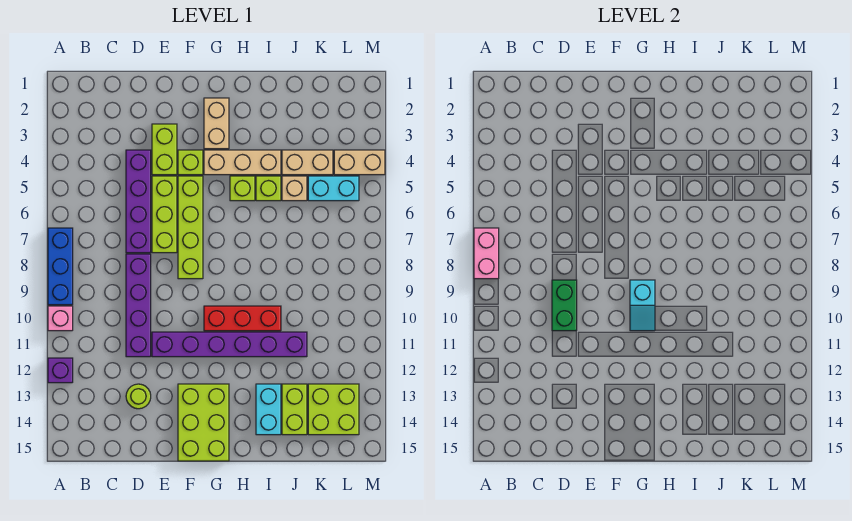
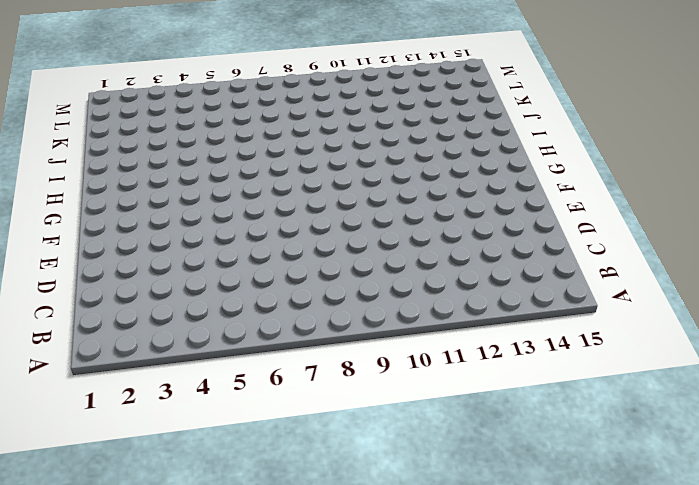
none -> blue 1x3 brick [48,228,73,305]
none -> pink 1x1 brick [48,306,73,331]
none -> purple 1x1 brick [48,358,73,383]

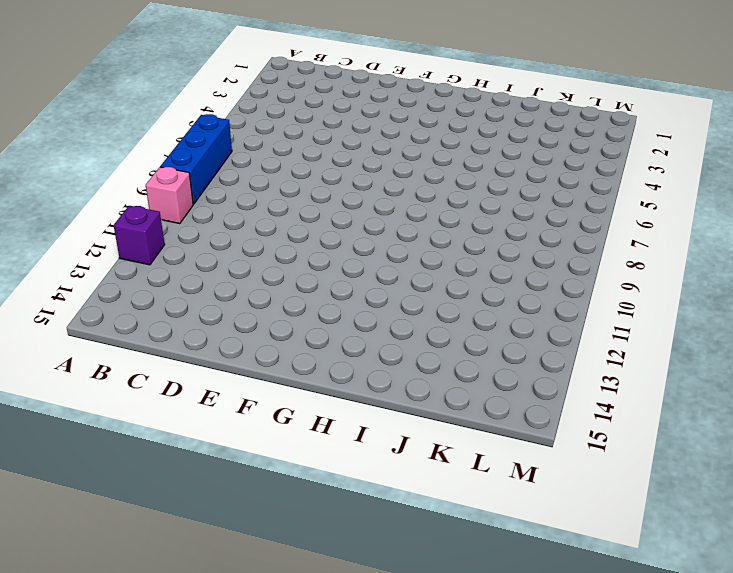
none -> purple 1x4 brick [126,150,151,253]
none -> purple 1x4 brick [126,254,151,357]
none -> lime 1x1 round brick [126,384,151,409]

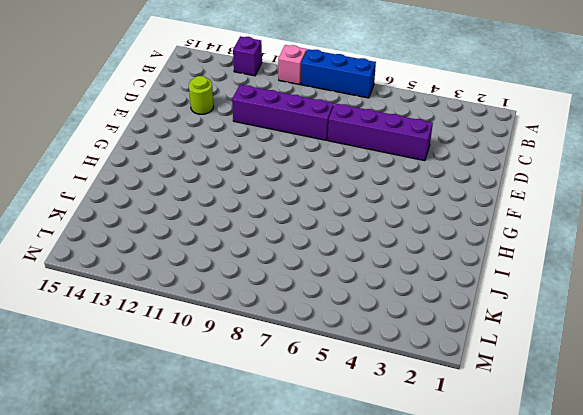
none -> lime 1x2 brick [152,124,177,175]
none -> lime 1x3 brick [152,176,177,253]
none -> purple 1x6 brick [152,332,307,357]

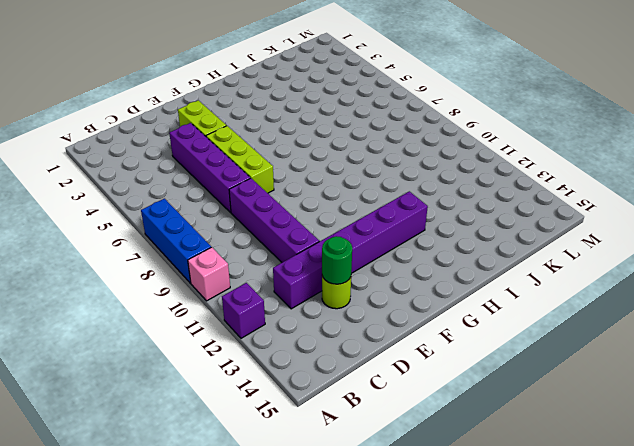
purple 1x6 brick [273,191,428,309] -> purple 1x6 brick moved to [152,332,307,357]
green 1x1 round brick [322,236,352,284] -> none
none -> lime 1x1 brick [178,150,203,175]
none -> lime 1x4 brick [178,176,203,279]
none -> lime 2x3 brick [178,384,229,461]

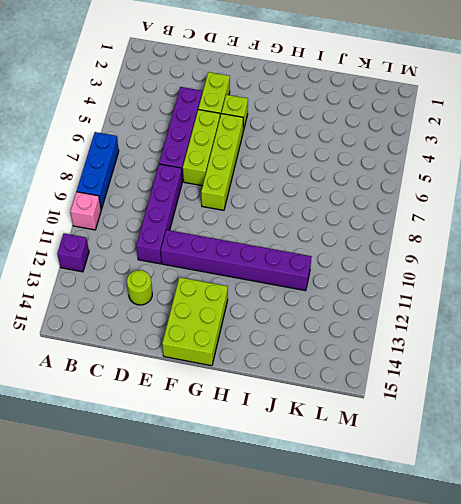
none -> tan 1x2 brick [204,98,229,149]
none -> tan 1x3 brick [204,150,281,175]
none -> red 1x3 brick [204,306,281,331]

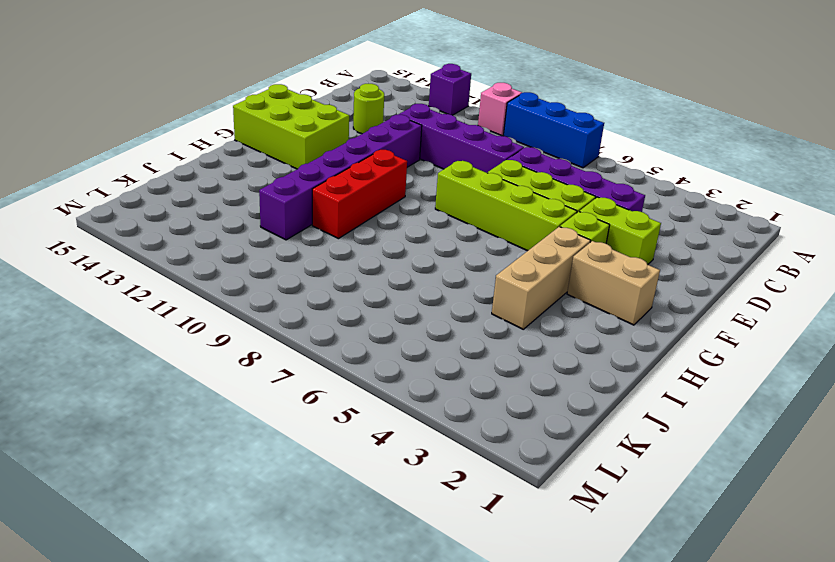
none -> lime 1x1 brick [230,176,255,201]
none -> lime 1x1 brick [256,176,281,201]
none -> cyan 1x2 brick [256,384,281,435]

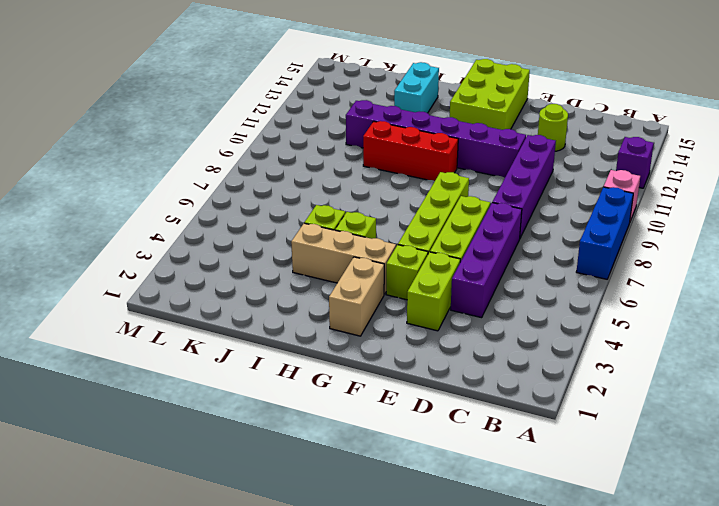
none -> tan 1x2 brick [282,150,333,175]
none -> tan 1x1 brick [282,176,307,201]
none -> lime 1x2 brick [282,384,307,435]

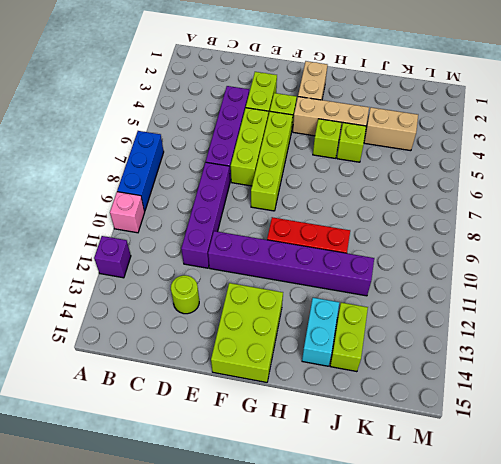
none -> tan 1x1 brick [282,176,307,201]
none -> cyan 1x2 brick [308,176,359,201]
none -> lime 2x2 brick [308,384,359,435]

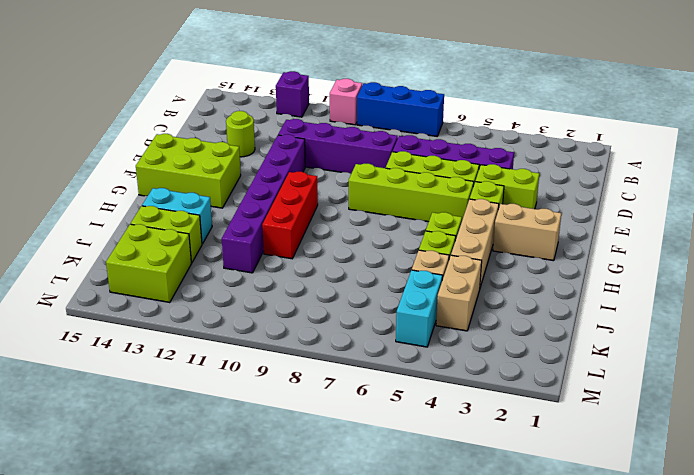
none -> tan 1x2 brick [334,150,385,175]
none -> pink 1x2 brick [474,228,499,279]
none -> green 1x2 brick [552,280,577,331]

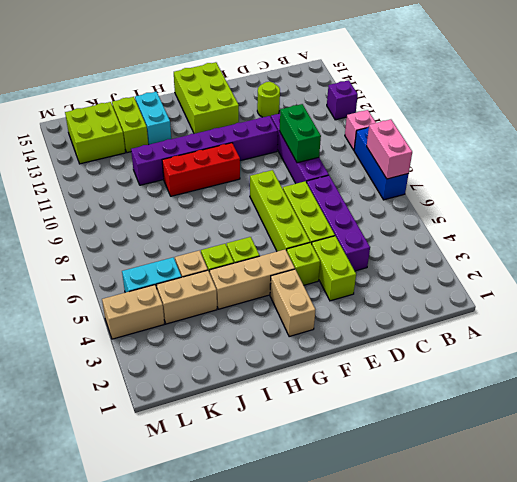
none -> cyan 1x2 slope [630,280,655,331]

